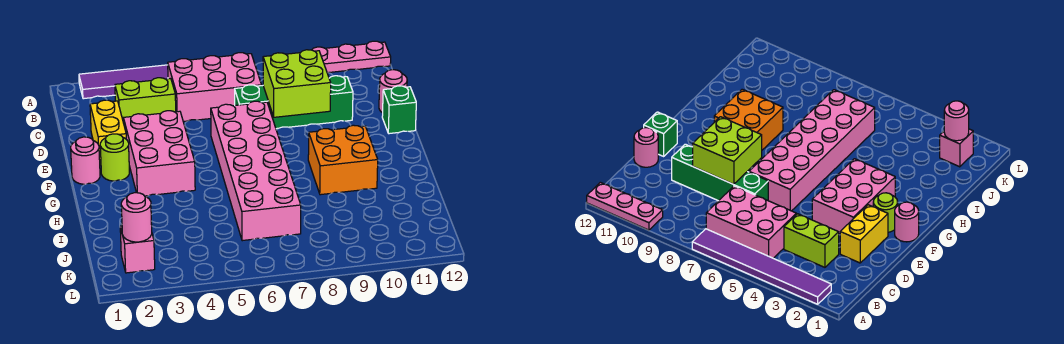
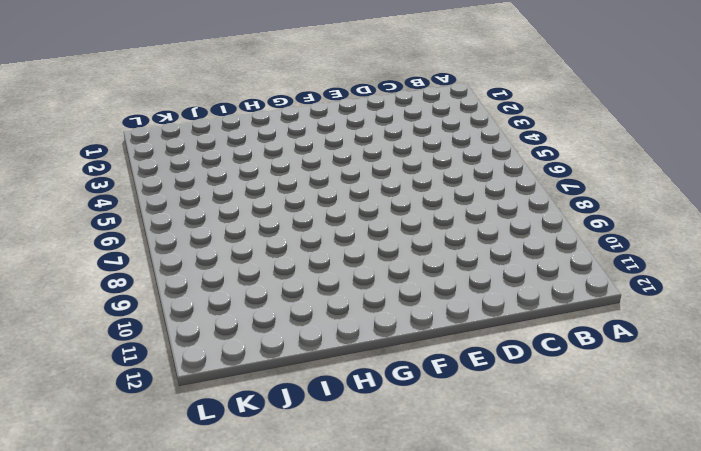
none -> purple 1x6 tile [79,65,168,99]
none -> pink 1x3 plate [312,41,391,73]
none -> pink 2x3 brick [168,53,262,121]

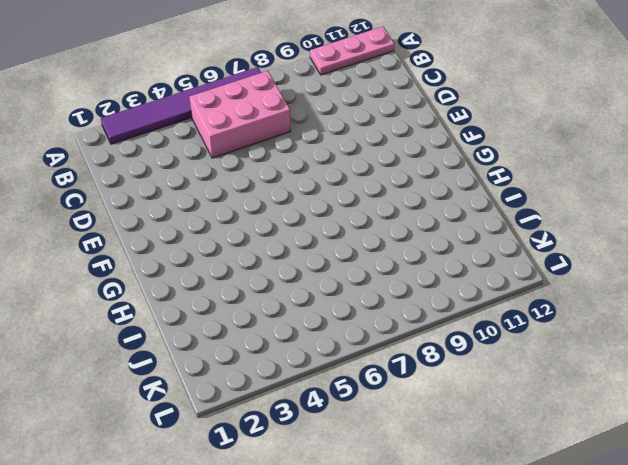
none -> lime 1x2 brick [115,78,176,123]
none -> yellow 1x2 brick [90,100,126,165]
none -> green 1x4 brick [235,76,353,129]

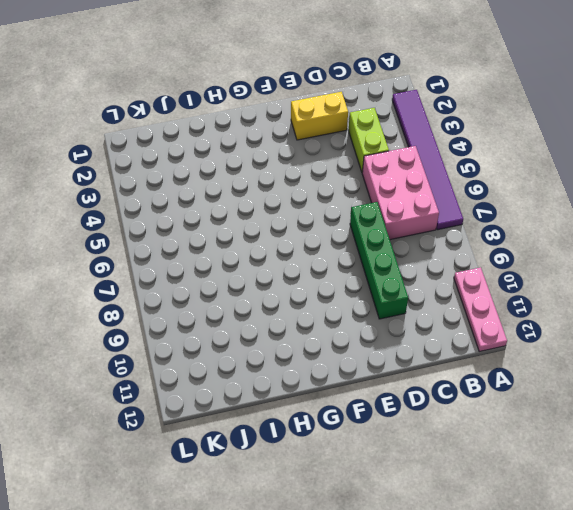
none -> pink 1x1 round brick [379,70,407,113]
none -> pink 2x3 brick [123,111,195,196]
none -> pink 2x6 brick [211,101,301,241]

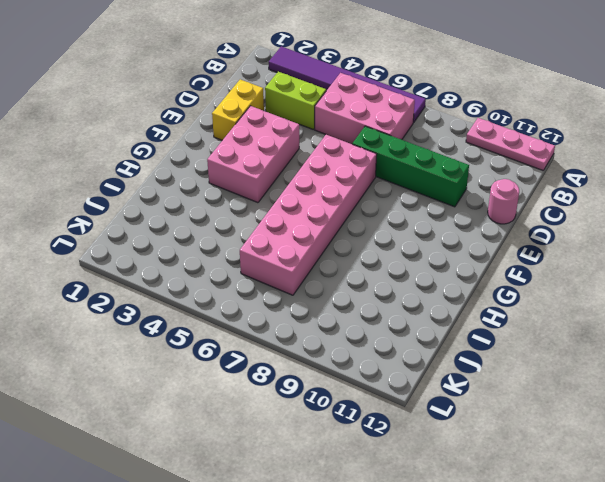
none -> green 1x1 brick [382,86,416,134]
none -> pink 1x1 round brick [71,137,100,184]
none -> lime 1x1 round brick [100,134,129,181]

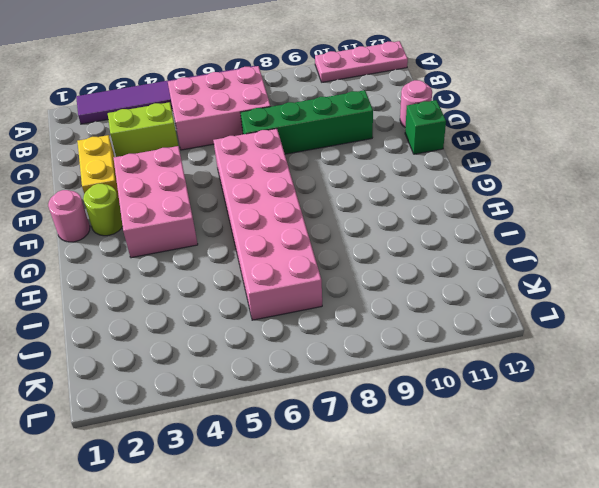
none -> orange 2x2 brick [308,125,378,195]
none -> pink 1x1 brick [120,226,155,273]
none -> lime 2x2 brick [263,50,331,117]

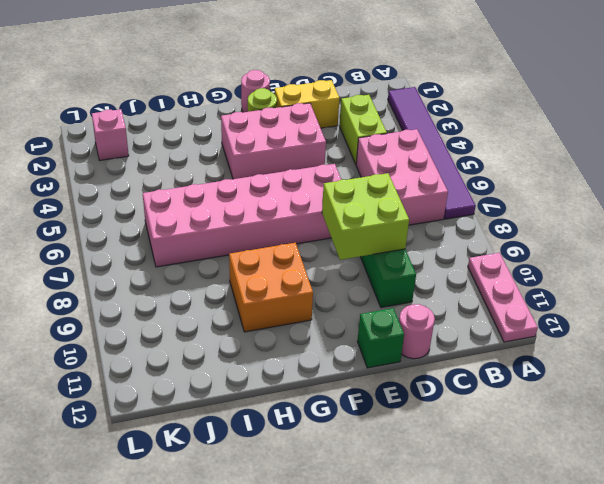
none -> pink 1x1 round brick [121,193,152,242]

